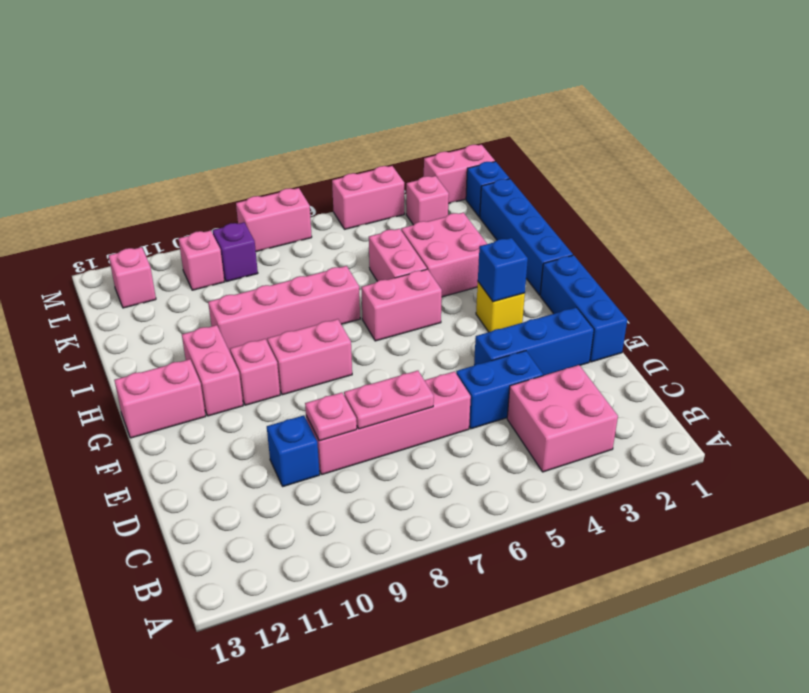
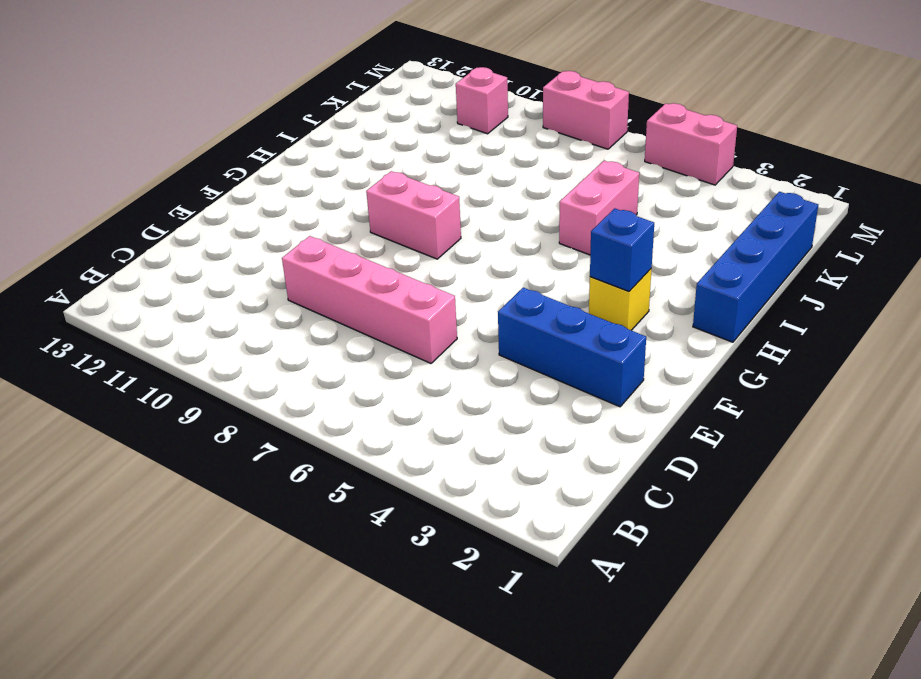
none -> pink 2x2 brick [507,365,618,472]
none -> blue 1x2 brick [456,351,543,429]
none -> blue 1x1 brick [267,415,320,486]

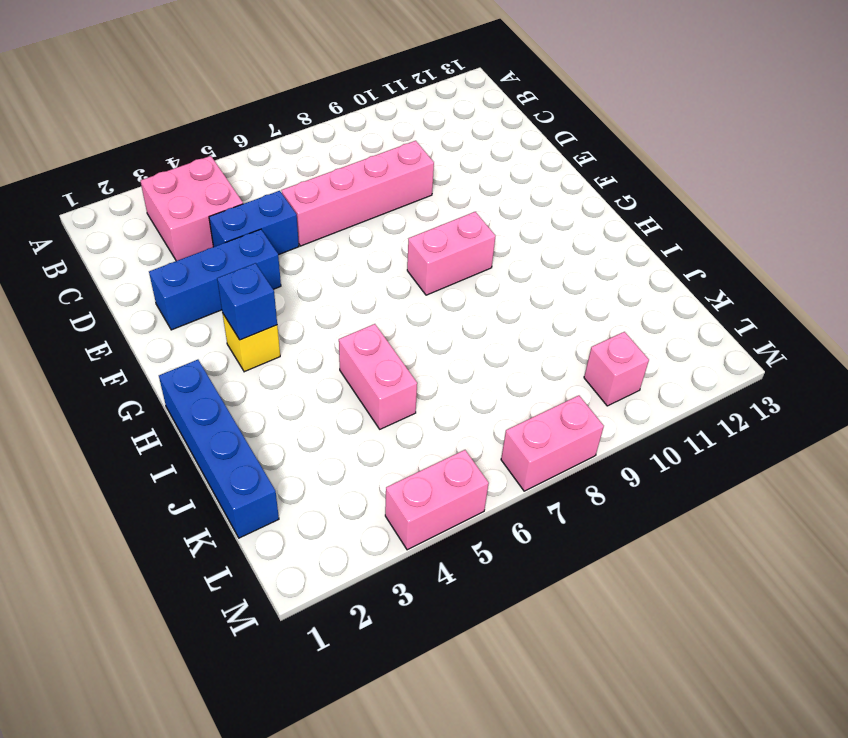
none -> blue 1x1 brick [267,415,320,486]
none -> blue 1x3 brick [540,255,627,362]
none -> pink 1x1 brick [230,339,280,405]

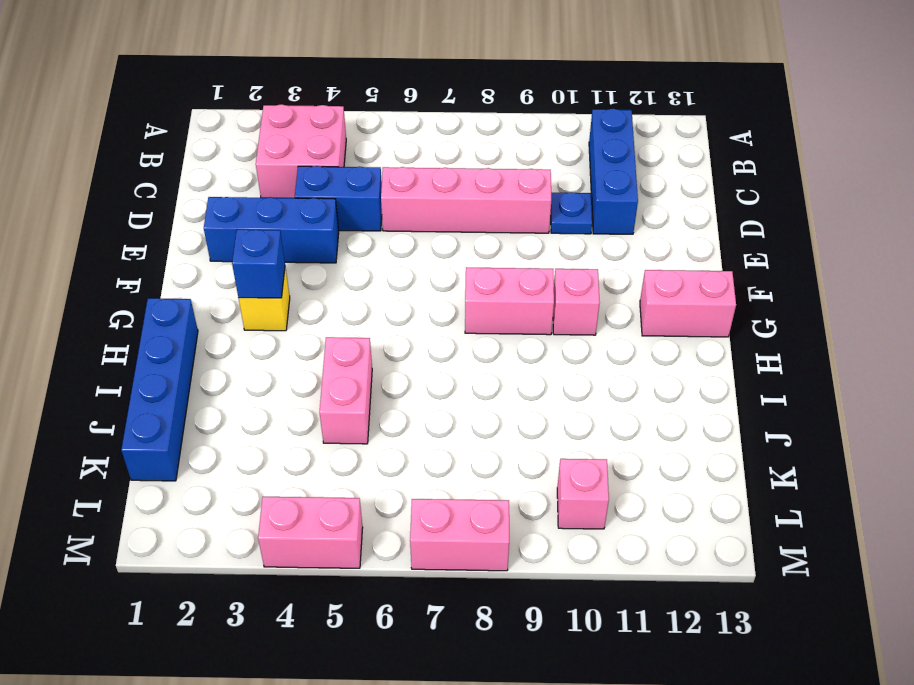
blue 1x3 brick [589,109,638,234] -> blue 1x3 brick moved to [540,255,627,362]
blue 1x1 plate [551,192,592,234] -> blue 1x1 brick [267,415,320,486]
none -> pink 1x2 brick [182,325,243,416]
none -> pink 1x2 brick [361,269,442,341]
none -> pink 2x2 brick [401,213,487,297]

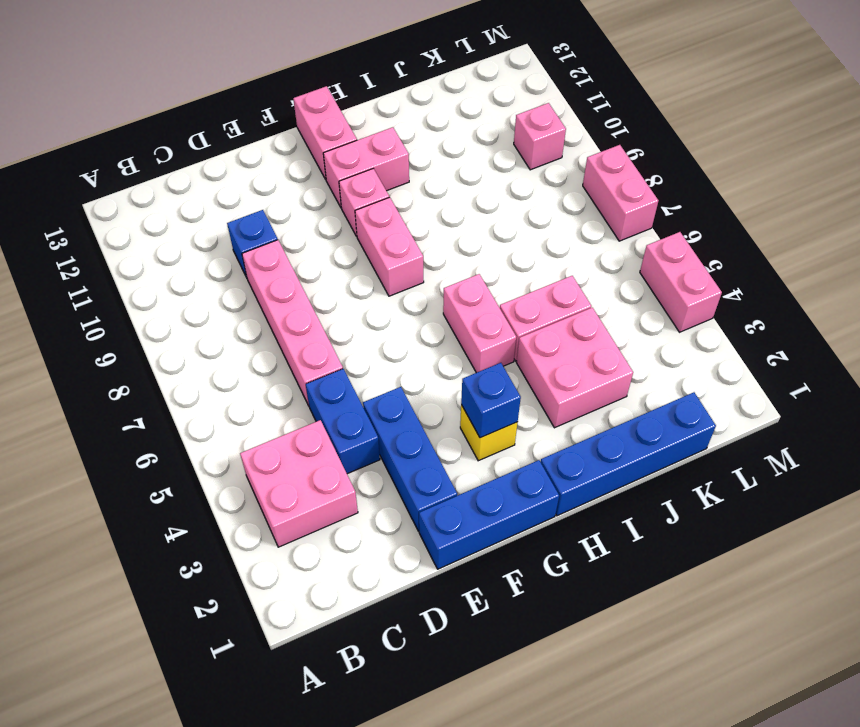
none -> pink 1x4 brick [208,266,360,353]
none -> blue 1x1 brick [466,161,509,217]
none -> pink 1x1 brick [406,176,449,225]

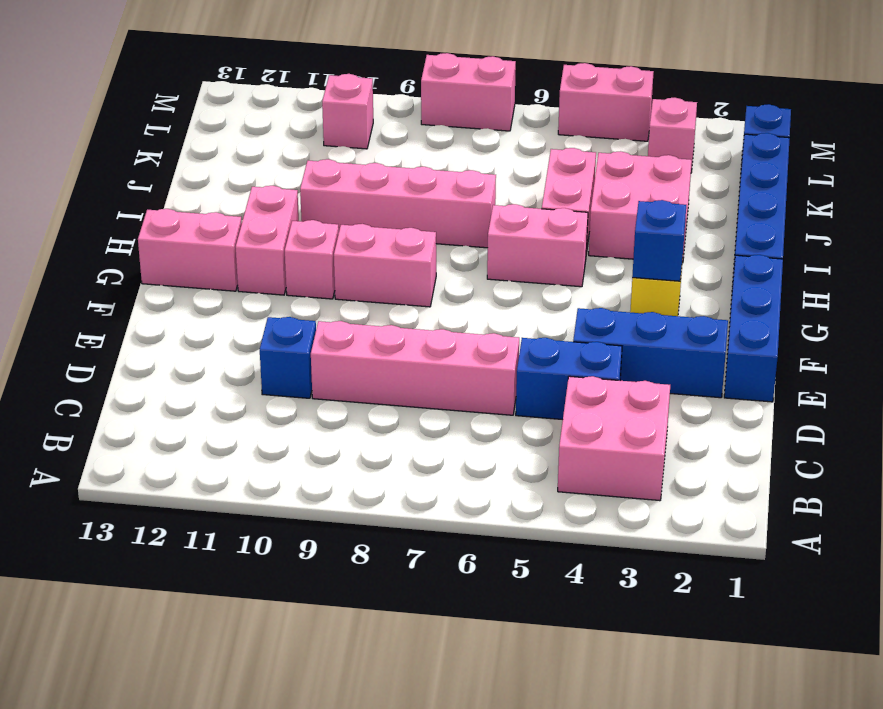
none -> purple 1x1 brick [213,222,258,282]
none -> pink 1x1 brick [109,247,156,308]
none -> pink 1x2 brick [424,145,495,204]

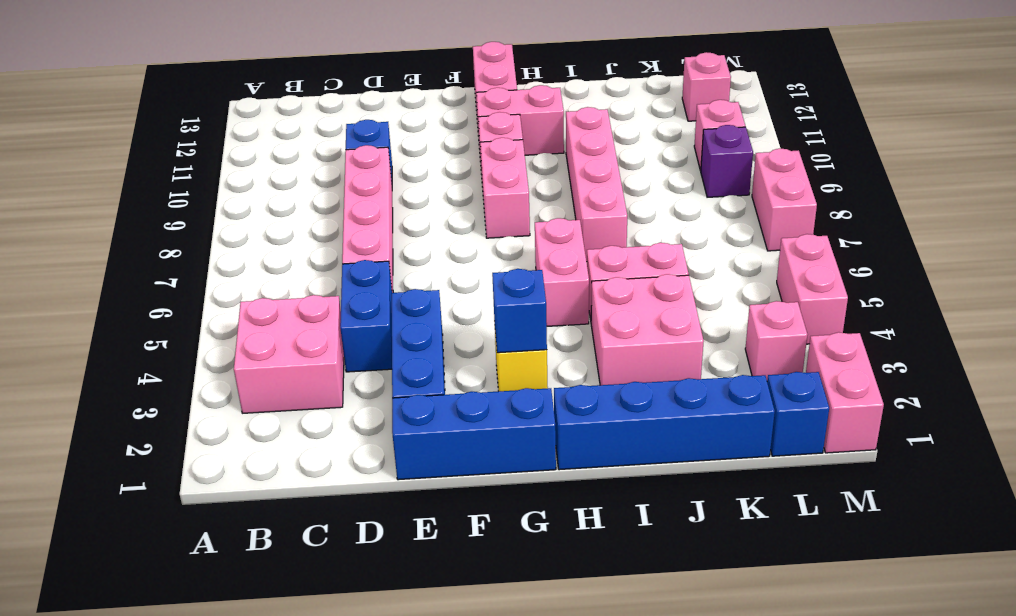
none -> pink 1x2 plate [344,371,434,429]
none -> pink 1x1 plate [305,393,357,441]

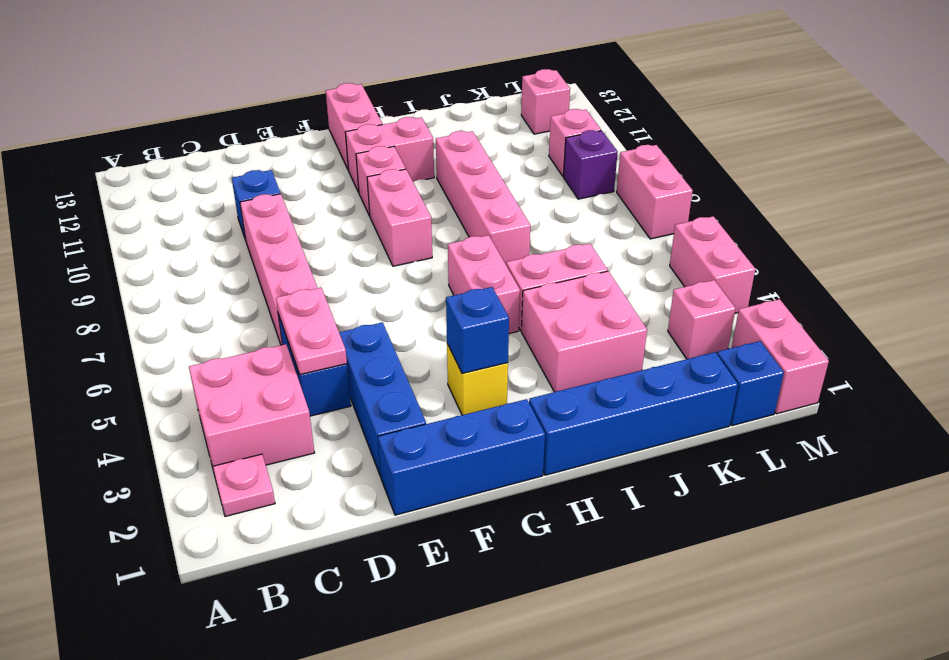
pink 1x1 plate [213,454,275,517] -> pink 1x1 plate moved to [305,393,357,441]
pink 1x2 plate [276,288,347,375] -> pink 1x2 plate moved to [344,371,434,429]

